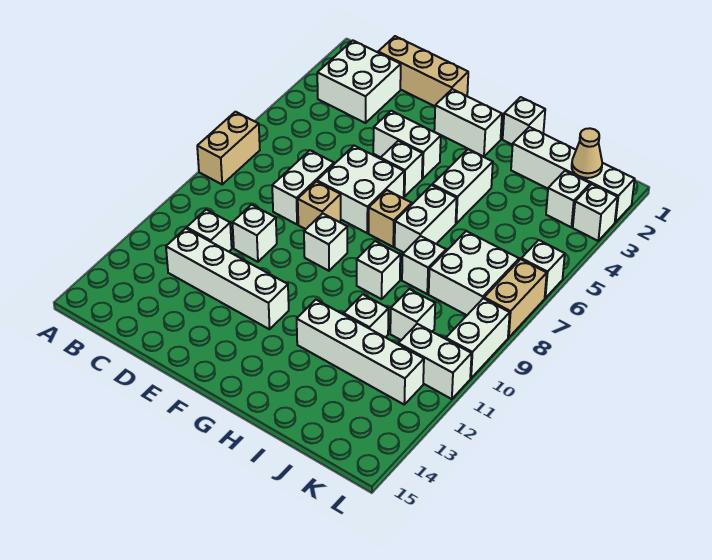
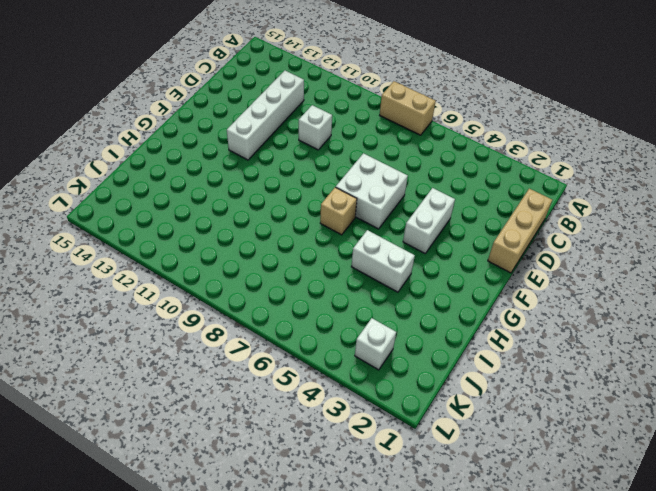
none -> white 2x2 brick [317,41,401,123]
none -> white 1x1 brick [187,210,232,252]
none -> white 1x2 brick [272,150,334,224]
none -> tan 1x1 brick [298,181,341,229]

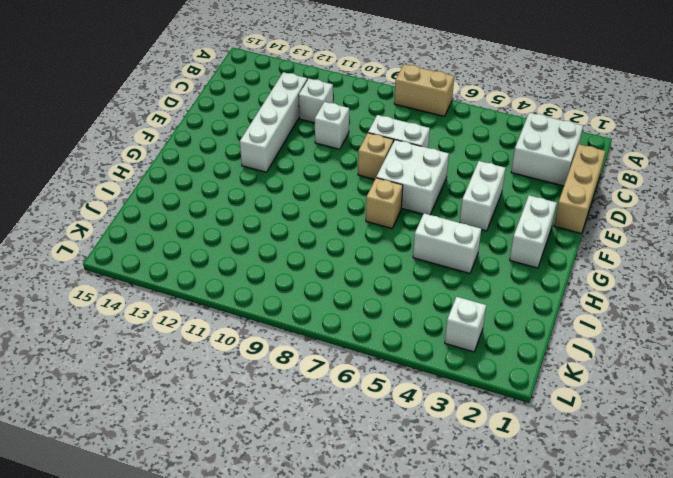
none -> white 1x1 brick [381,141,423,197]
none -> white 1x1 brick [304,213,347,271]
none -> white 1x1 brick [503,97,545,145]
none -> white 1x2 brick [395,185,457,253]

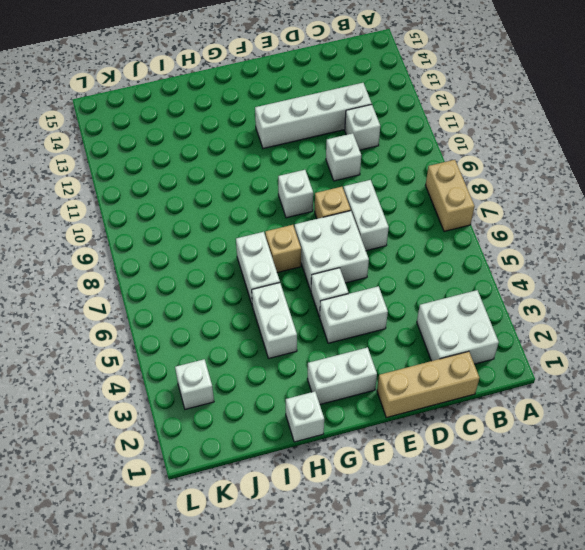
none -> white 1x1 brick [357,241,400,299]
none -> white 1x4 brick [297,300,424,404]
none -> white 1x4 brick [511,127,635,222]
none -> white 1x1 brick [402,236,446,294]

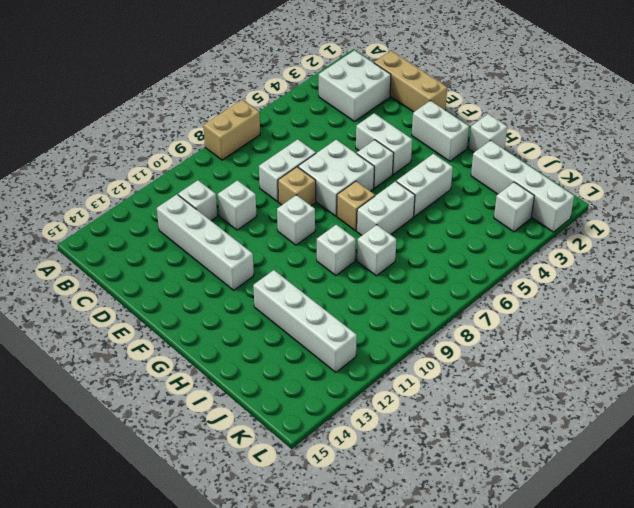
none -> white 1x1 brick [344,294,388,337]
none -> white 2x2 brick [429,231,519,315]
none -> white 1x1 brick [390,289,435,340]
none -> white 1x2 brick [398,324,472,399]

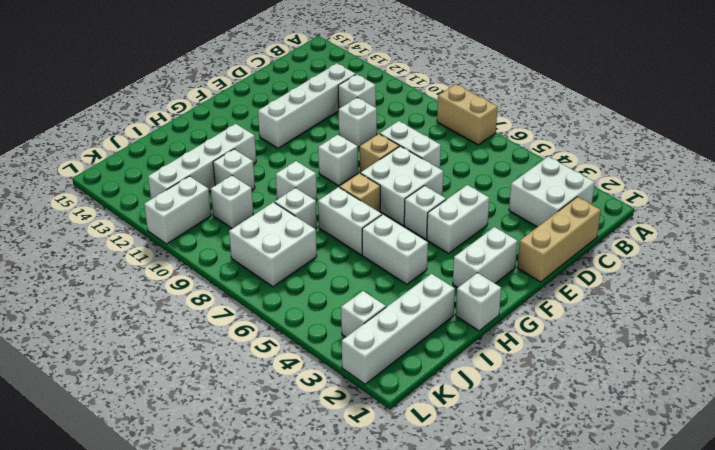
none -> white 1x1 brick [573,184,618,241]
none -> white 1x1 brick [521,240,565,298]
none -> tan 1x2 brick [484,259,547,338]
none -> white 1x2 brick [446,298,510,378]

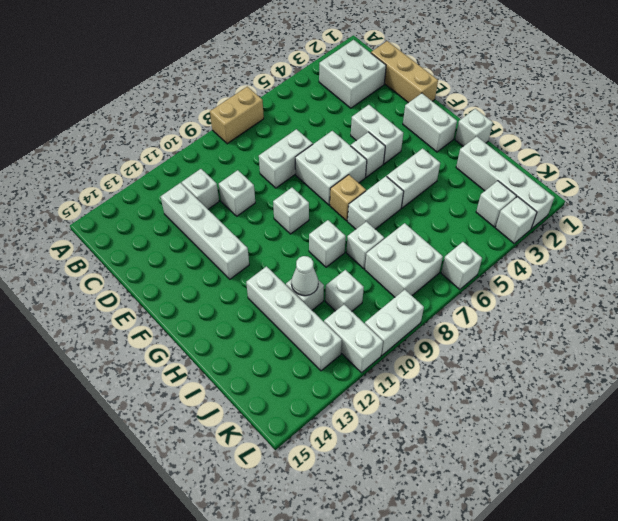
white 1x1 cone [291,256,318,296] -> none
none -> tan 1x1 brick [298,181,341,229]
none -> tan 1x2 brick [484,259,547,338]
none -> tan 1x1 cone [572,128,602,178]

